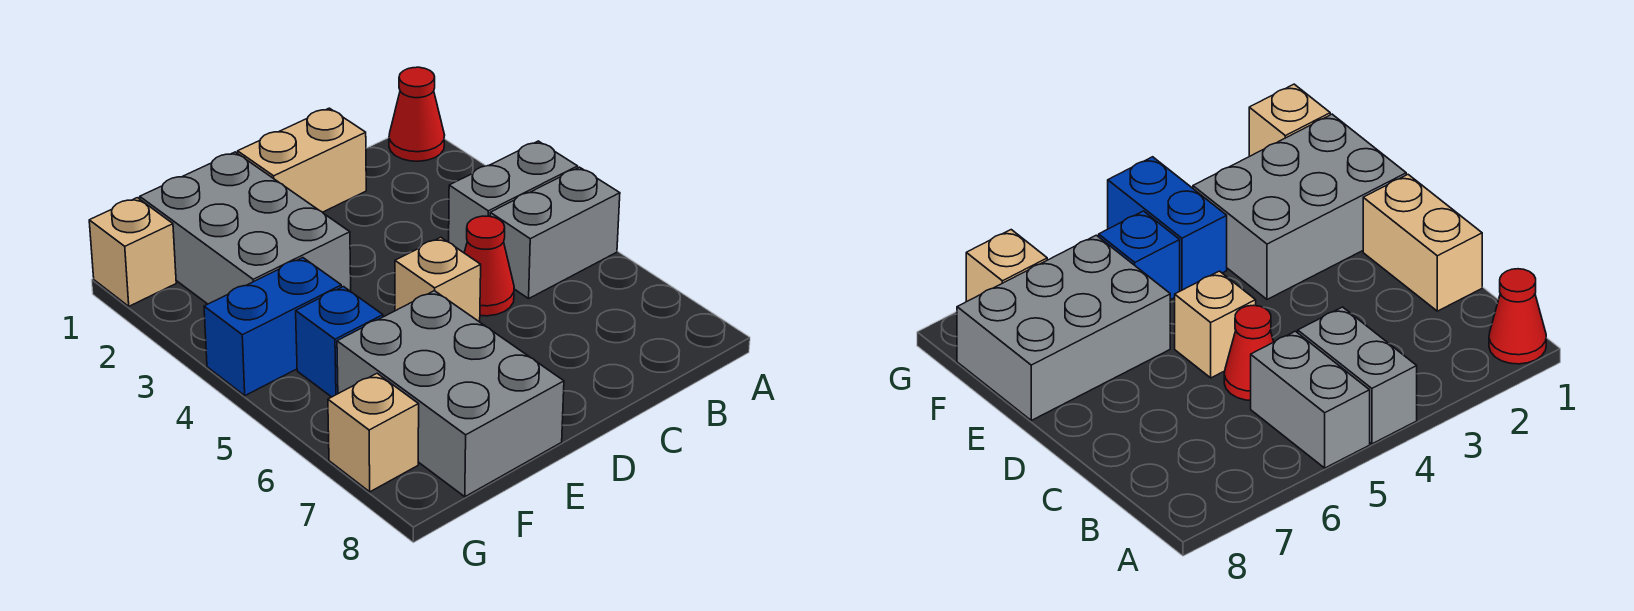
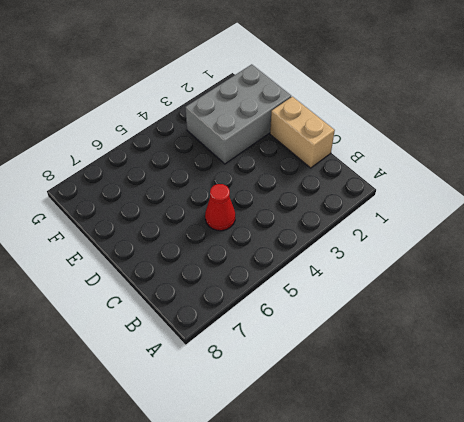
none -> red 1x1 cone [389,67,445,161]
none -> grey 1x2 brick [449,141,578,253]
none -> grey 1x2 brick [490,167,620,299]

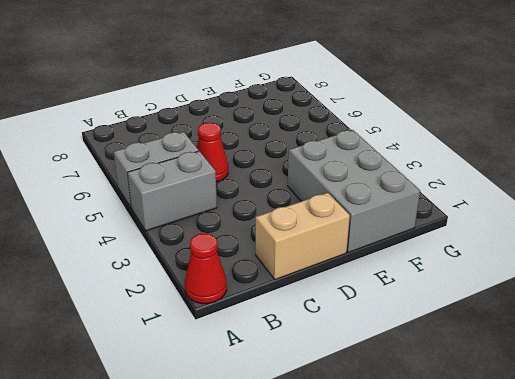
none -> tan 1x1 brick [395,237,481,322]
none -> grey 2x3 brick [337,291,564,497]
none -> blue 1x2 brick [204,258,341,396]

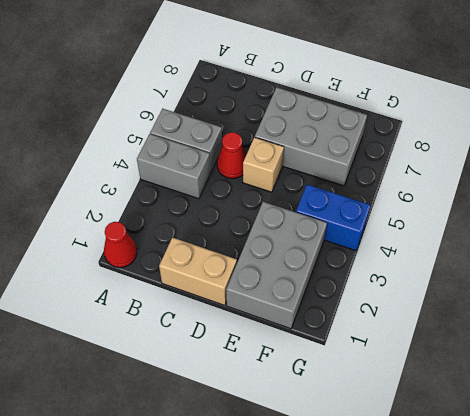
grey 2x3 brick [255,87,367,186] -> grey 2x3 brick turned to [337,291,564,497]
none -> blue 1x1 brick [296,287,383,397]
none -> tan 1x1 brick [89,198,176,306]
none -> tan 1x1 brick [328,374,419,492]

